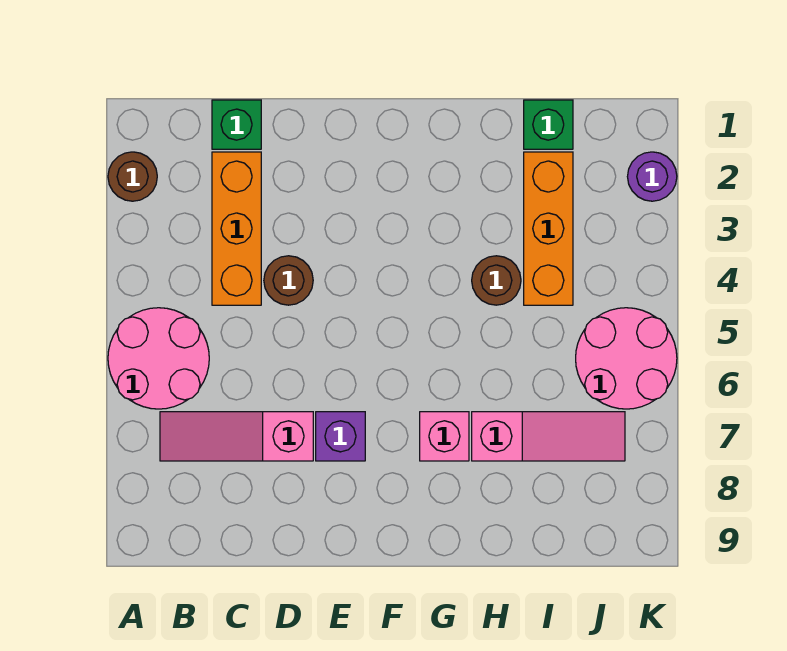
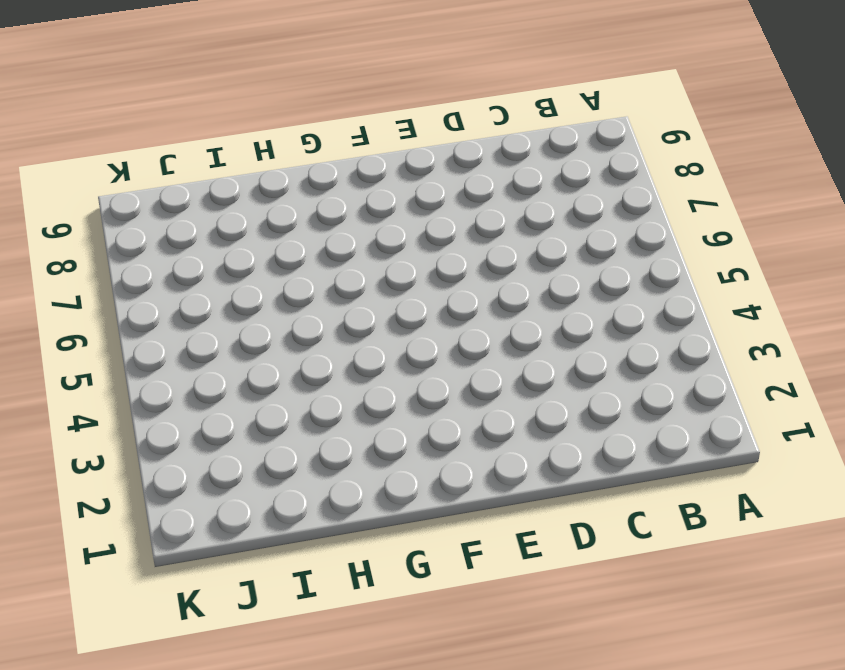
none -> brown 1x1 round brick [108,152,157,201]
none -> pink 2x2 round brick [108,308,209,409]
none -> pink 1x3 slope [160,412,313,461]

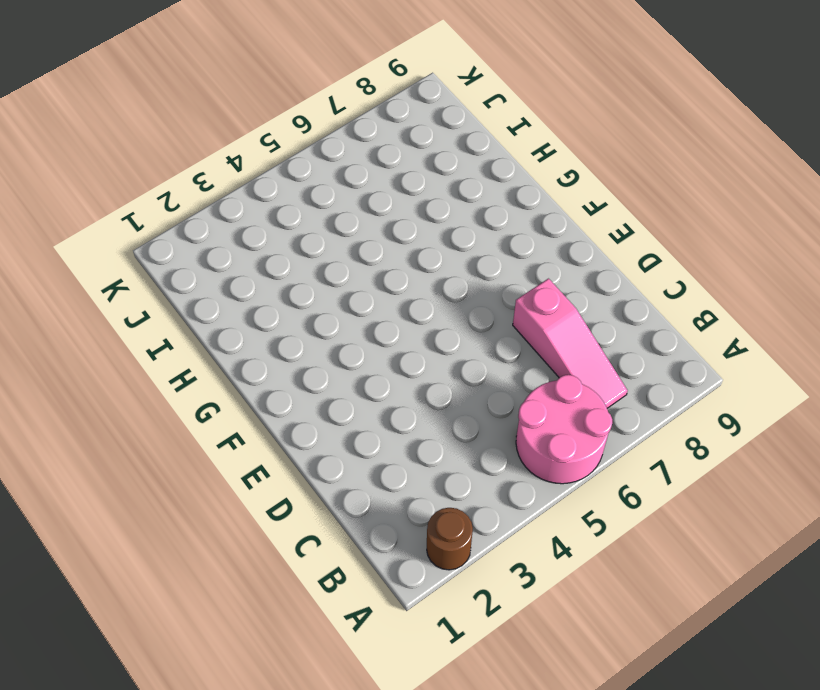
none -> green 1x1 brick [212,100,261,149]
none -> orange 1x3 brick [212,152,261,305]
none -> brown 1x1 round brick [264,256,313,305]

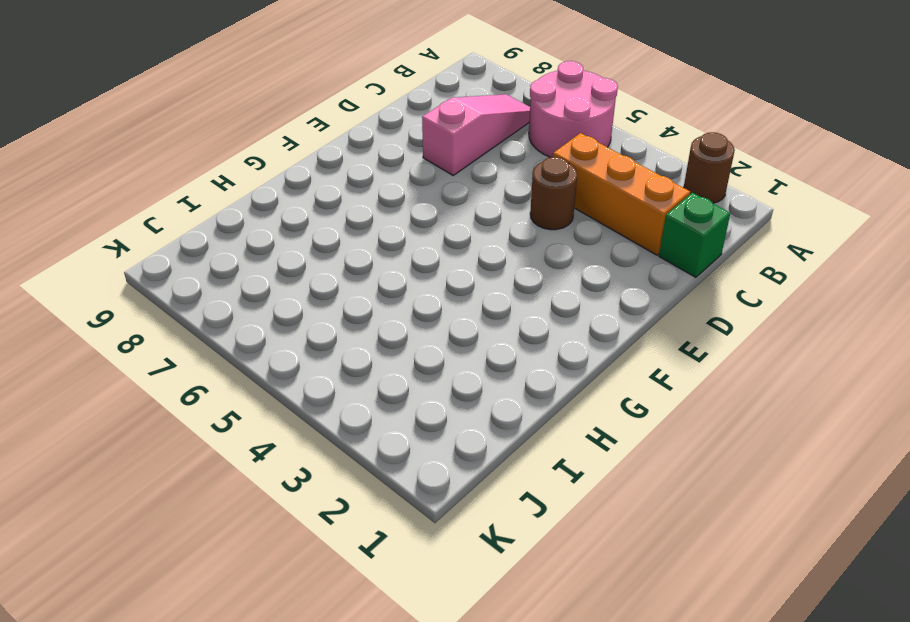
none -> purple 1x1 brick [316,412,365,461]
none -> pink 1x1 brick [420,412,469,461]
none -> brown 1x1 round brick [472,256,521,305]

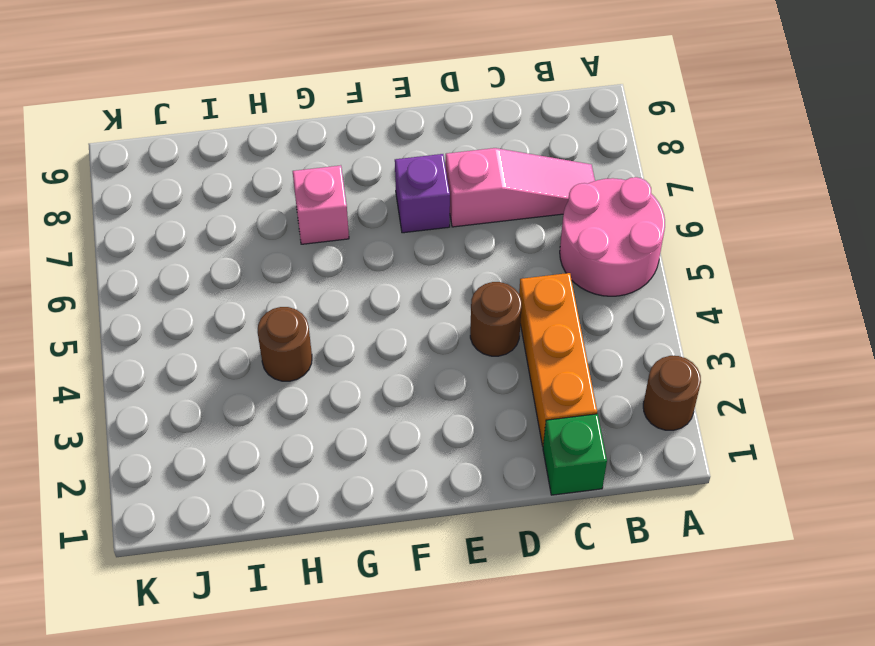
none -> pink 1x3 slope [472,412,625,461]
none -> green 1x1 brick [524,100,573,149]
none -> orange 1x3 brick [524,152,573,305]

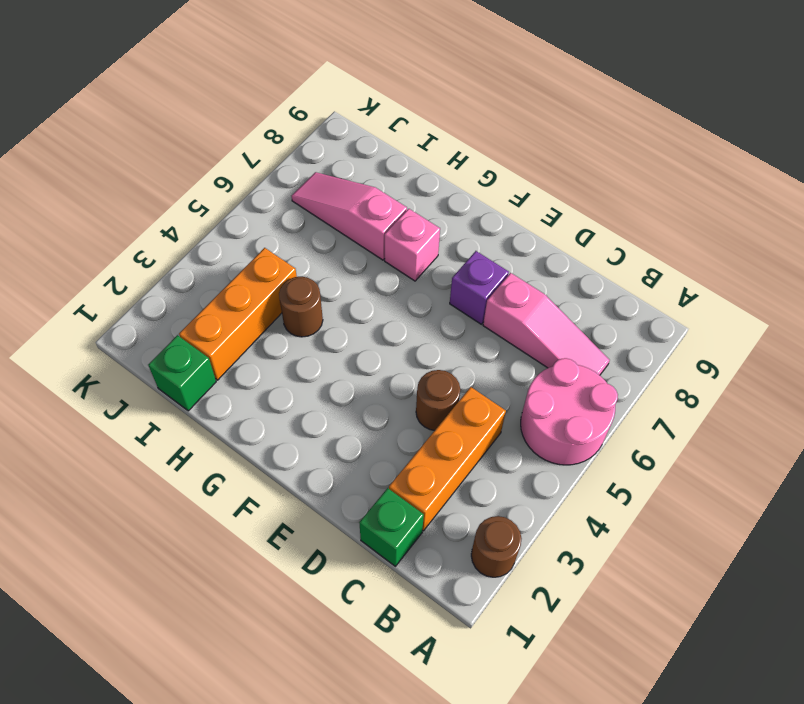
none -> pink 2x2 round brick [576,308,677,409]
none -> purple 1x1 round brick [627,152,677,201]

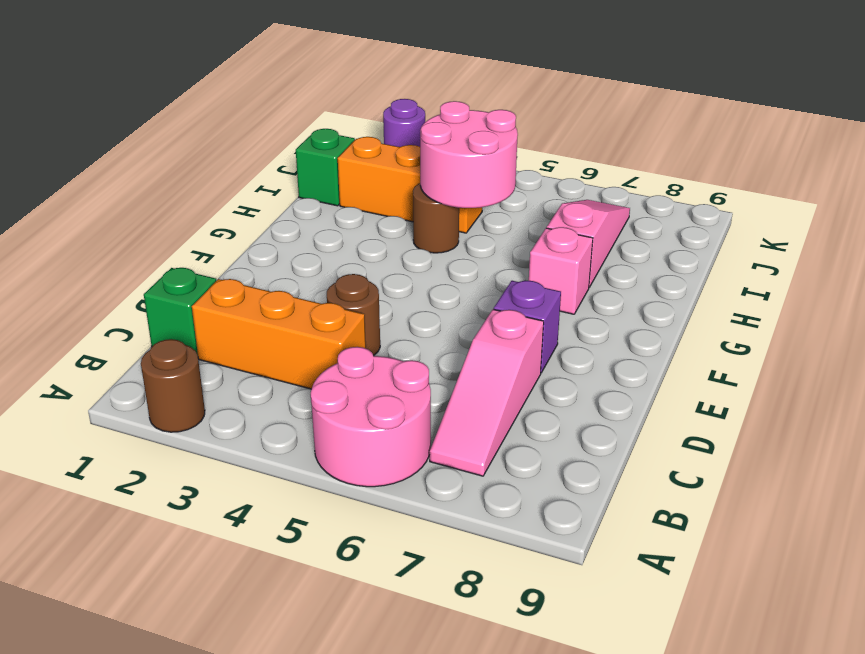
pink 2x2 round brick [420,101,518,208] -> pink 2x2 round brick moved to [576,308,677,409]

